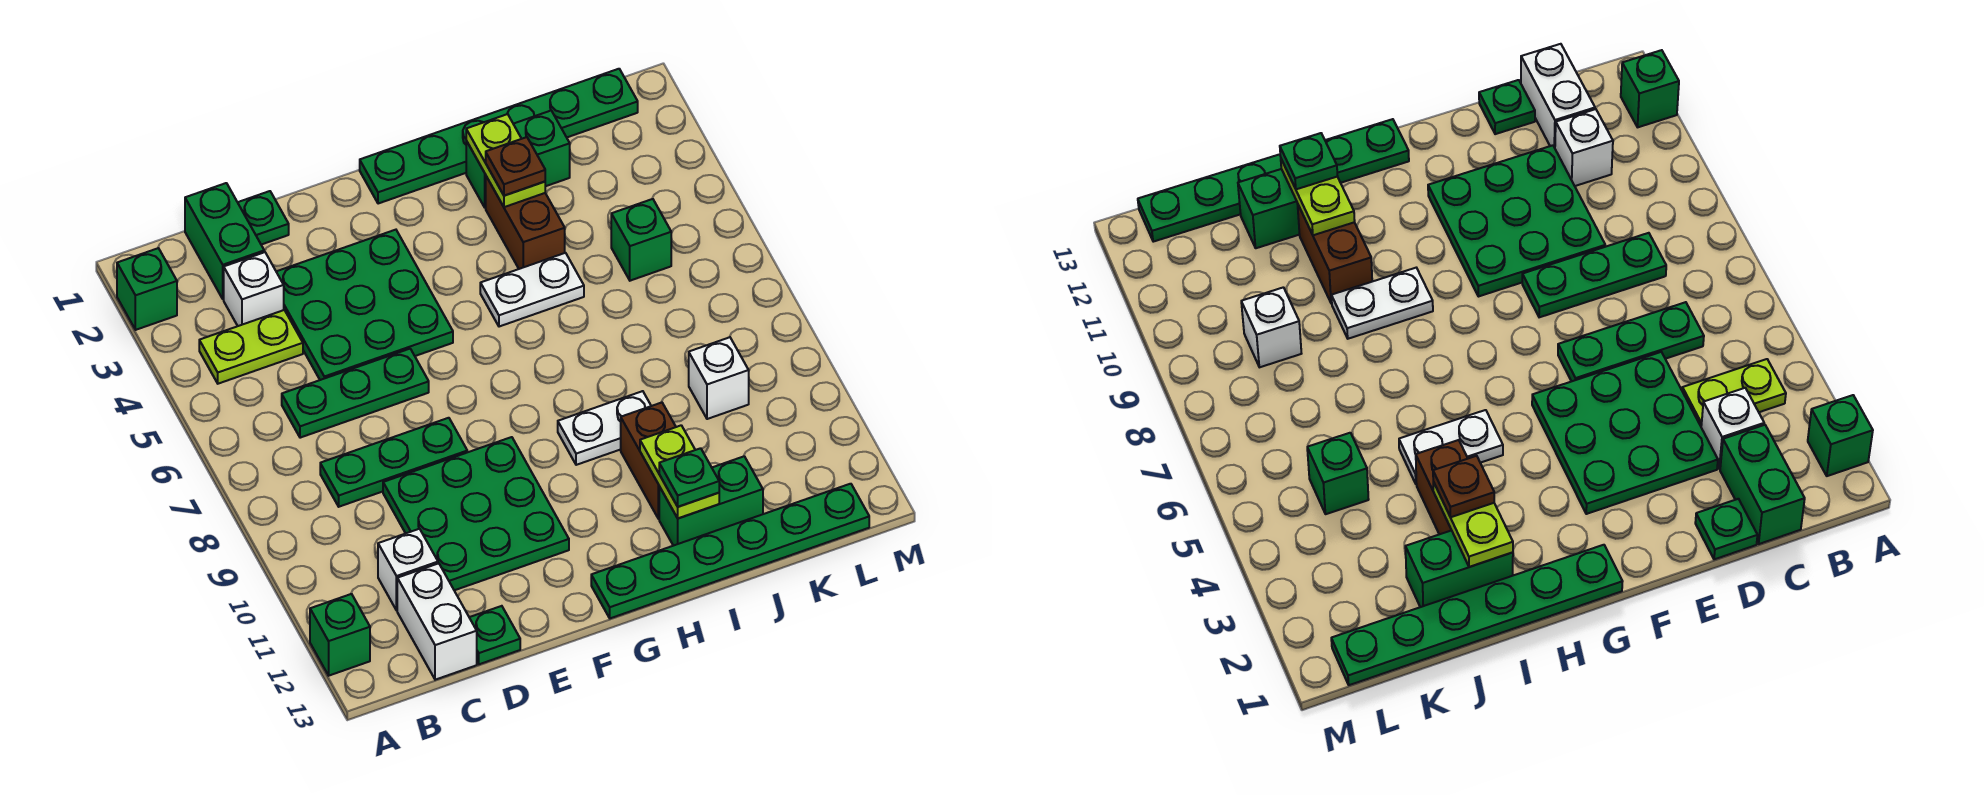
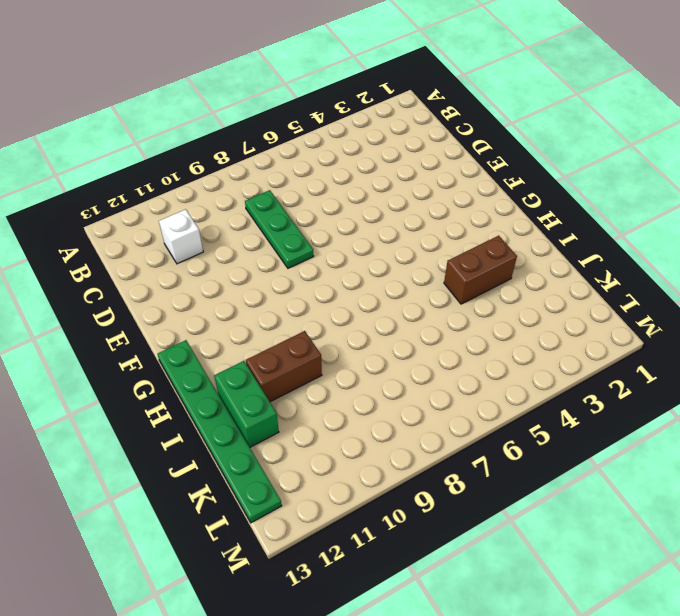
none -> green 1x1 brick [117,248,177,330]
none -> green 1x1 brick [310,594,370,676]
none -> lime 1x2 plate [199,310,303,384]

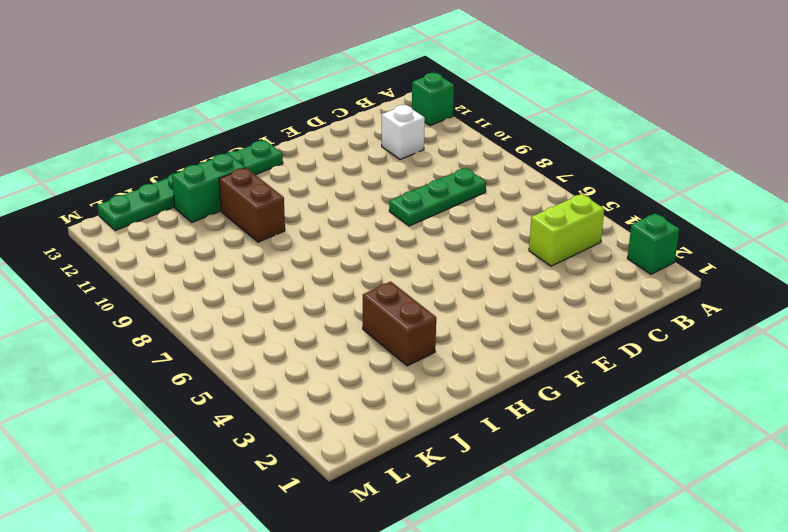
lime 1x2 brick [529,194,604,266] -> lime 1x2 plate [199,310,303,384]
none -> green 1x2 brick [185,183,264,299]
none -> white 1x1 brick [224,252,284,326]
none -> green 1x3 plate [282,349,429,438]

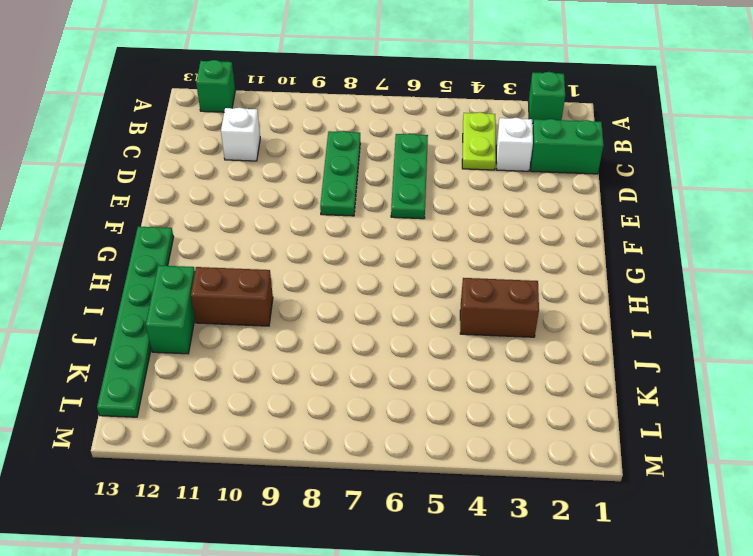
none -> white 1x2 brick [397,563,477,680]
none -> green 1x1 plate [238,191,289,245]
none -> green 3x3 plate [276,230,453,380]

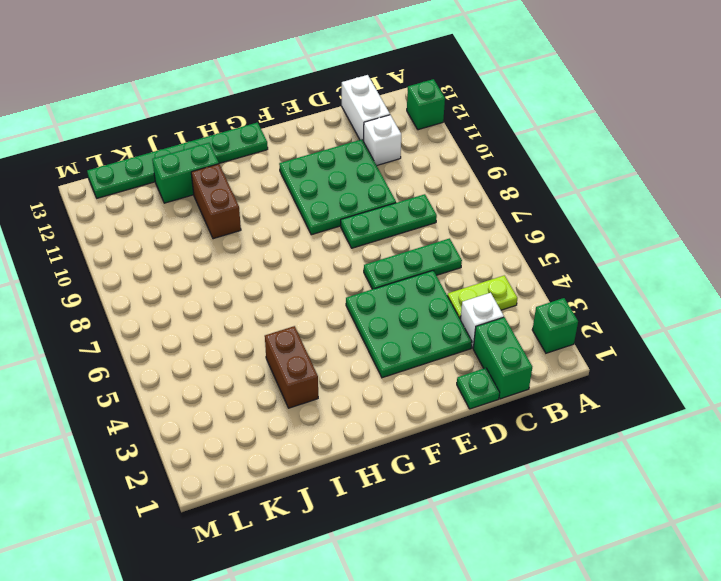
none -> green 1x1 plate [469,606,520,664]
none -> green 1x6 plate [360,69,638,204]
none -> white 1x2 plate [480,253,584,327]

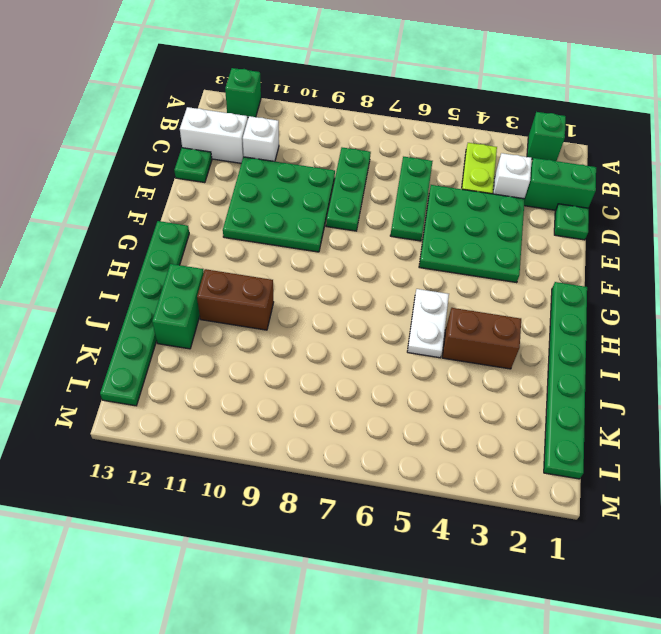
none -> white 1x2 plate [558,391,651,465]
none -> green 1x2 brick [466,111,570,207]
none -> green 1x1 brick [611,199,671,281]

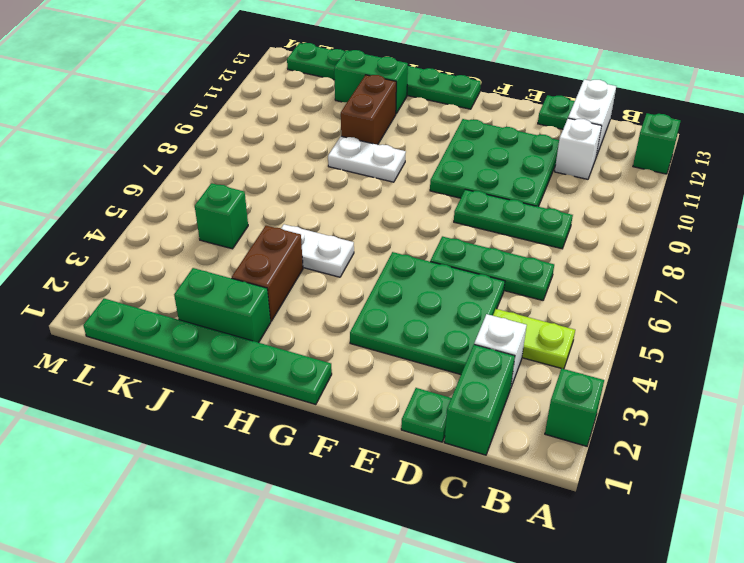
none -> white 1x1 brick [689,337,749,419]
none -> lime 1x2 plate [466,114,545,207]
none -> lime 1x2 plate [640,425,719,518]

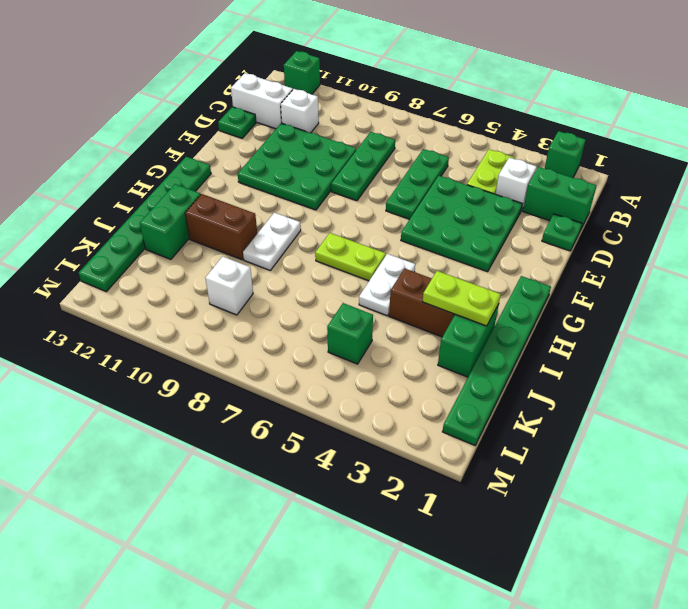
lime 1x2 plate [315,233,386,281] -> lime 1x2 plate moved to [640,425,719,518]
none -> brown 1x1 plate [486,137,545,196]
none -> green 1x1 plate [659,448,719,507]

